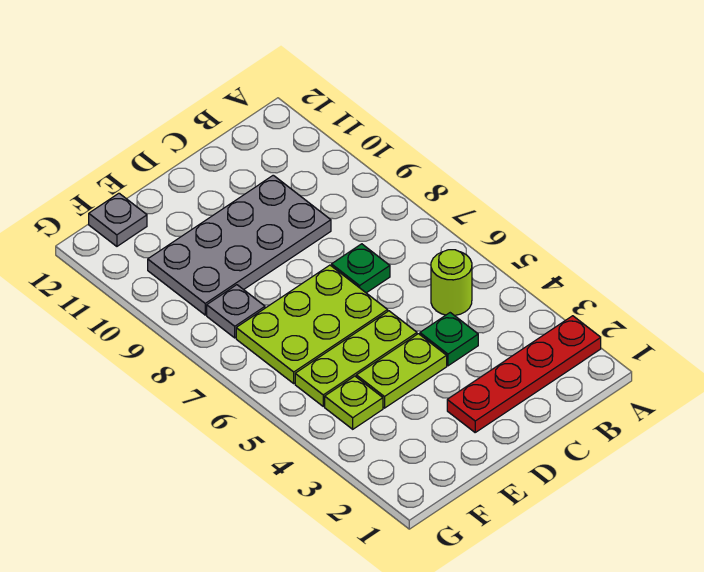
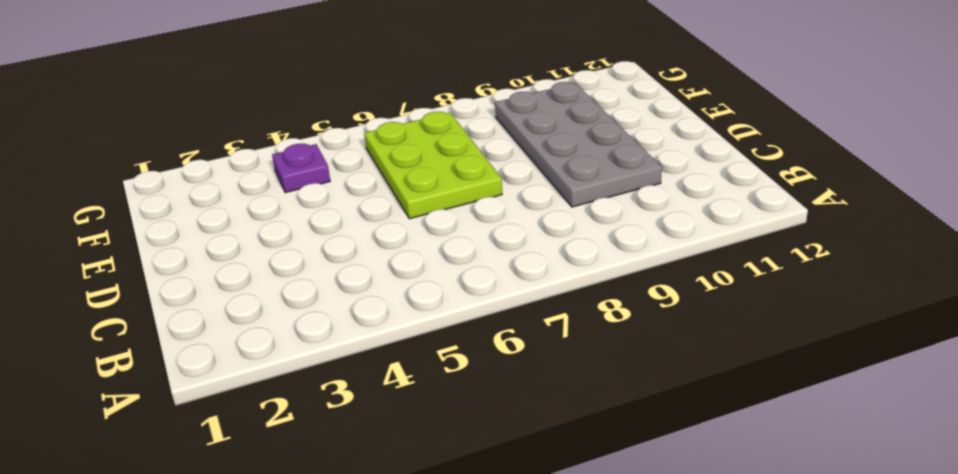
purple 1x1 plate [272,144,330,193] -> lime 1x1 plate [325,376,383,429]
none -> red 1x4 plate [447,316,601,432]
none -> lime 1x1 round brick [431,250,472,316]

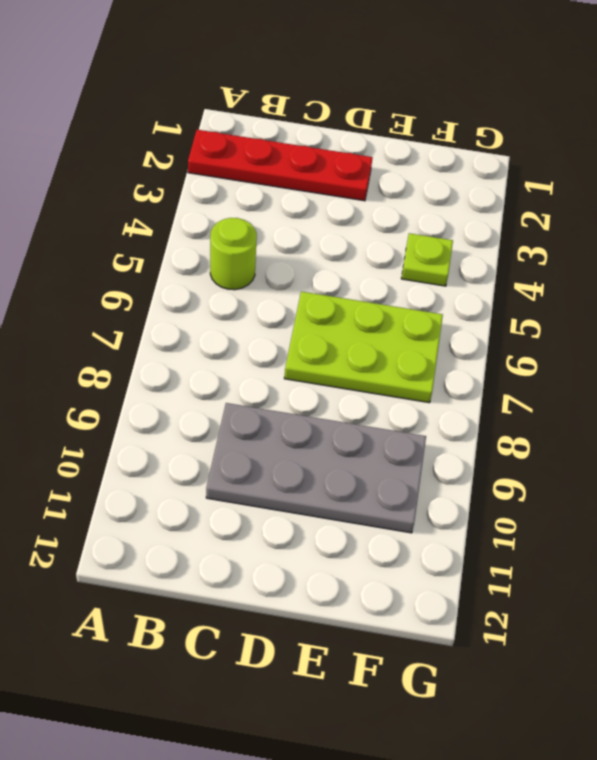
none -> green 1x1 plate [420,313,478,366]
none -> green 1x1 plate [332,244,390,293]

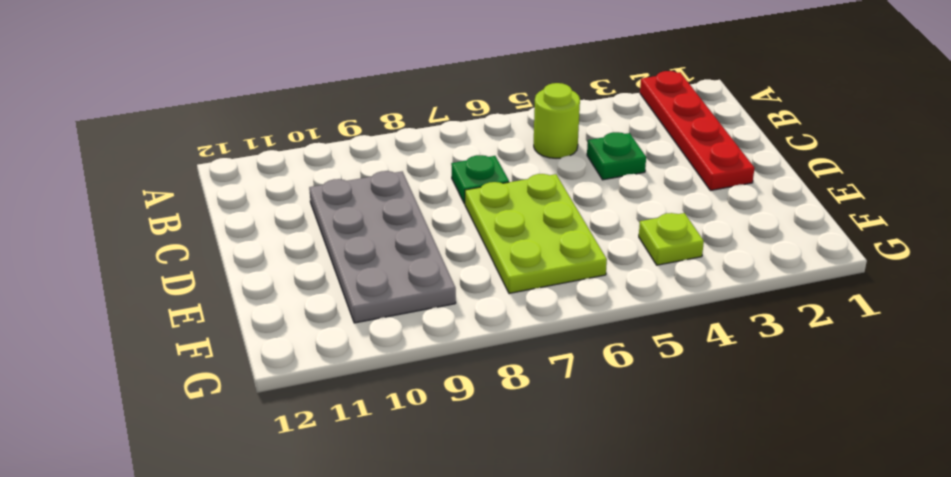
none -> lime 1x2 plate [356,334,447,408]
none -> lime 1x3 plate [295,311,417,406]

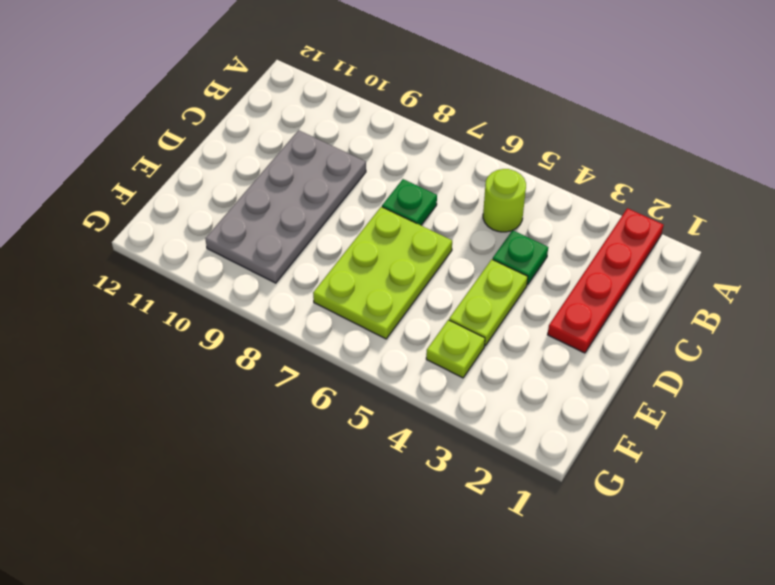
none -> lime 1x3 plate [295,311,417,406]
none -> grey 1x1 plate [207,285,265,338]

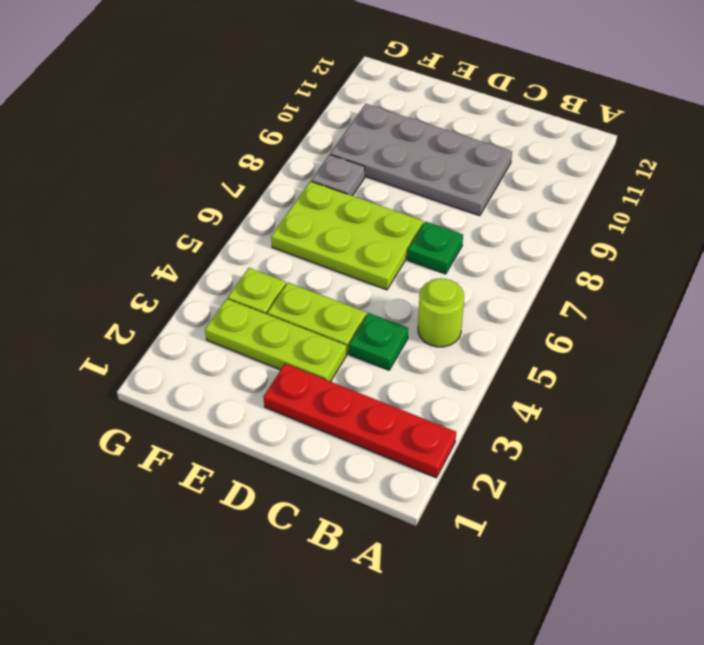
lime 1x3 plate [205,299,347,382] -> lime 1x3 plate moved to [295,311,417,406]
none -> grey 1x1 plate [89,193,147,246]

